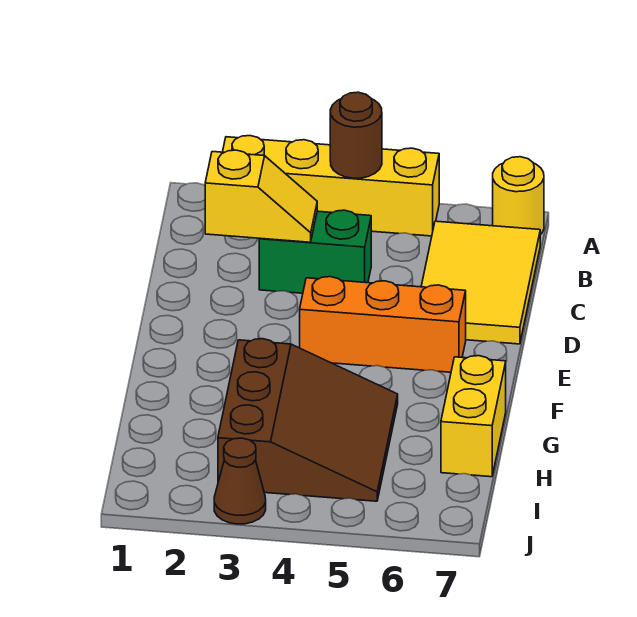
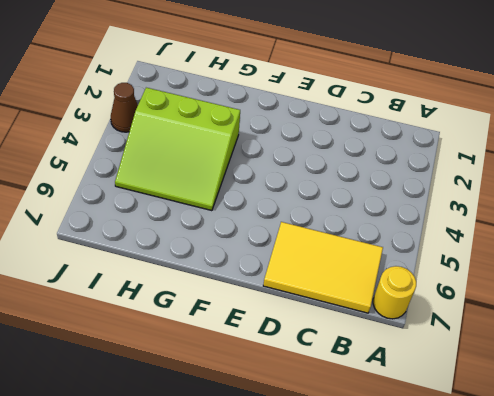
lime 3x3 slope [115,88,240,211] -> brown 3x3 slope [218,339,398,501]
none -> yellow 1x4 brick [223,136,439,236]
none -> green 1x2 brick [259,210,371,293]

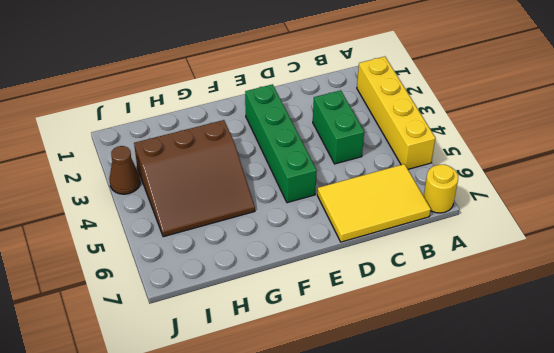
green 1x4 brick [245,84,317,203] -> orange 1x3 brick [300,277,466,372]
none -> yellow 1x2 brick [441,356,506,477]
none -> brown 1x1 round brick [330,92,382,178]

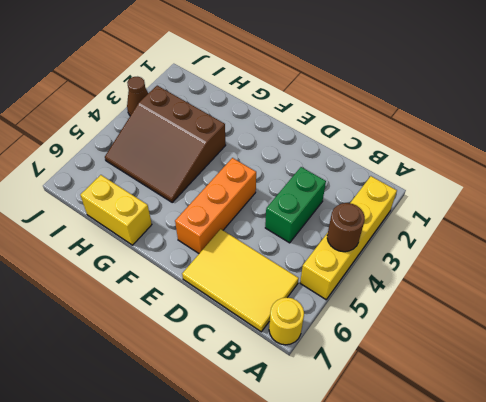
none -> yellow 1x2 slope [205,150,317,242]

